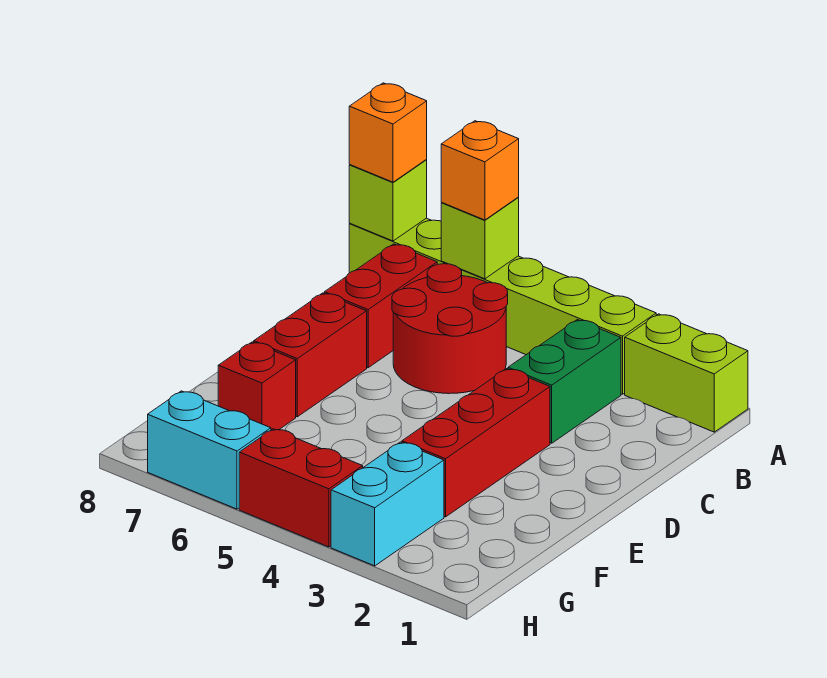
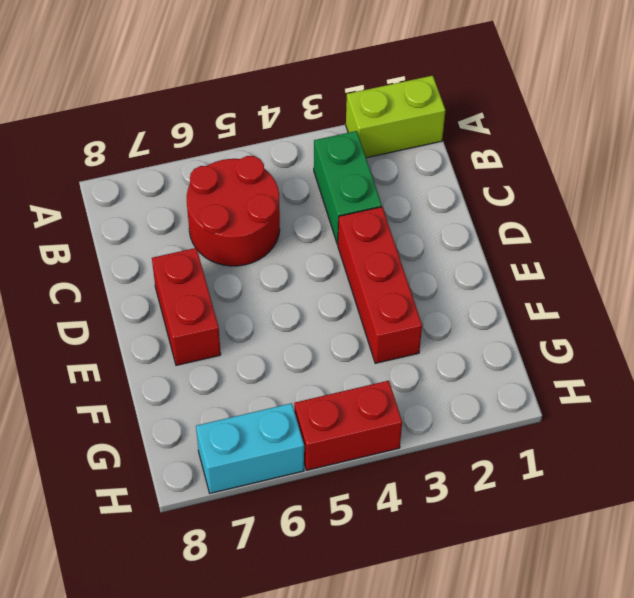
none -> lime 1x6 brick [349,218,656,394]
none -> red 1x2 brick [325,244,437,368]
none -> red 1x1 brick [218,342,296,430]

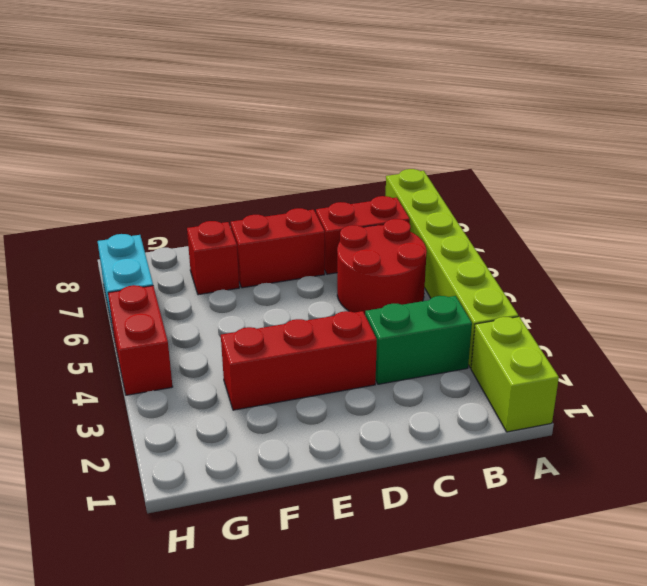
none -> cyan 1x2 brick [331,442,444,566]
none -> lime 1x1 brick [441,198,519,279]
none -> lime 1x1 brick [349,160,427,241]

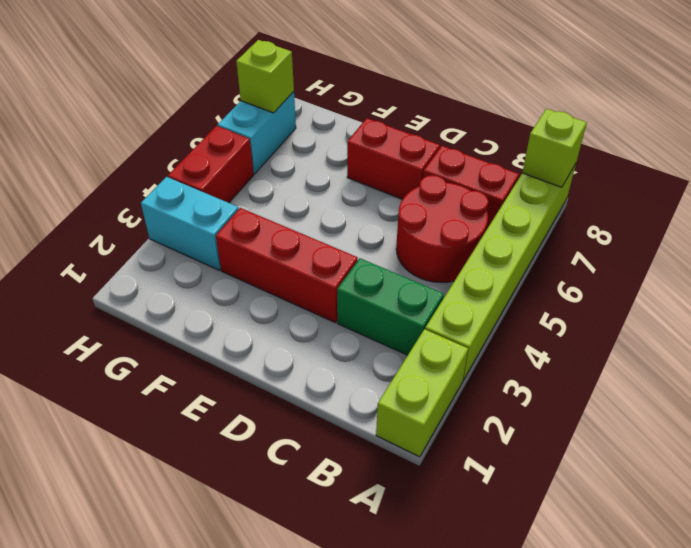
lime 1x1 brick [236,40,294,113] -> lime 1x1 brick moved to [441,198,519,279]
none -> red 1x1 brick [218,342,296,430]
none -> orange 1x1 brick [441,121,519,220]
none -> orange 1x1 brick [349,83,427,182]

